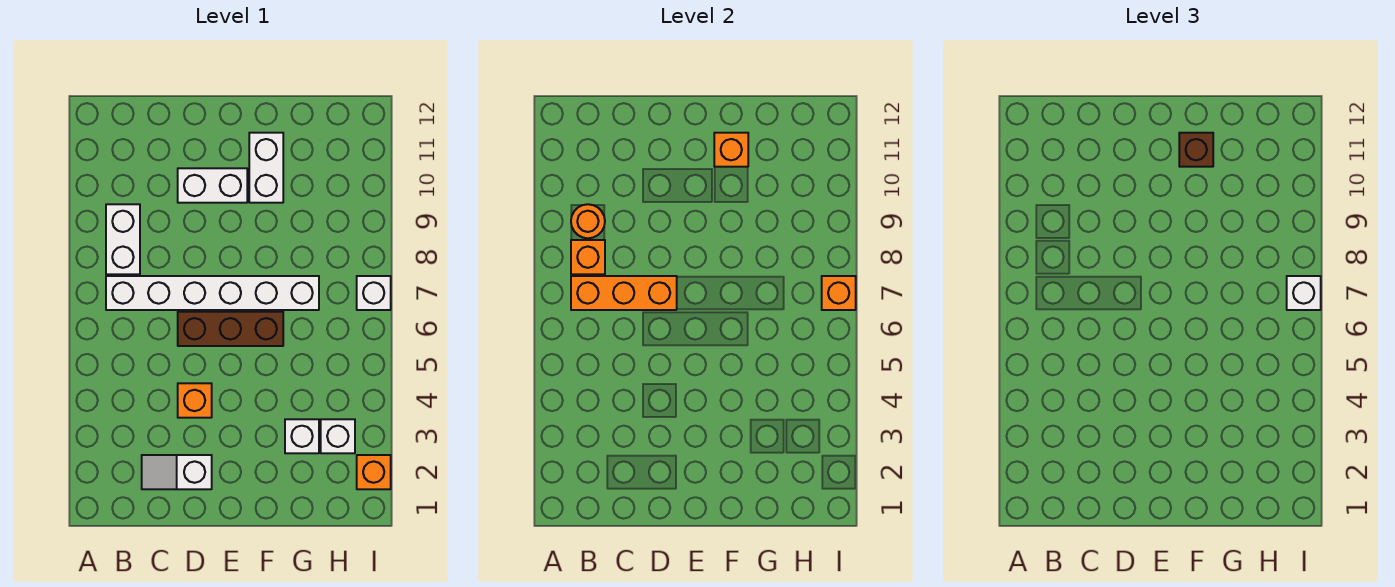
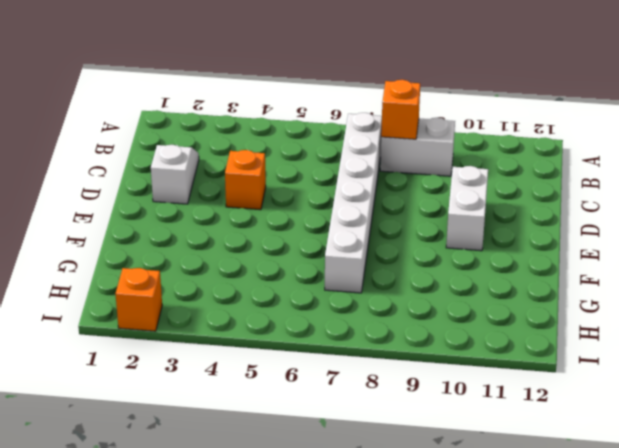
none -> brown 1x3 brick [178,312,283,346]
none -> white 1x2 brick [249,133,283,203]
none -> white 1x1 brick [285,419,319,453]

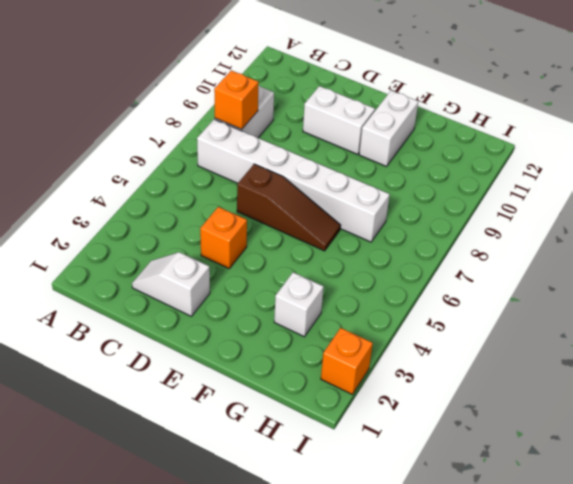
brown 1x3 slope [237,164,341,251] -> brown 1x3 brick [178,312,283,346]
none -> white 1x1 brick [321,419,355,453]
none -> white 1x1 brick [357,276,391,310]
none -> orange 1x3 brick [571,276,677,310]

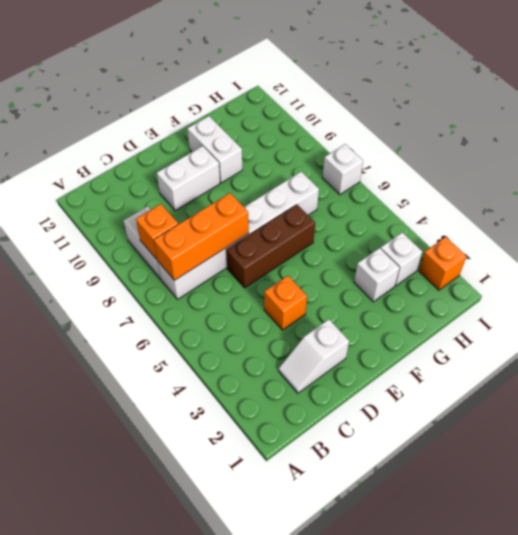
none -> orange 1x1 round brick [571,204,605,238]
none -> orange 1x1 brick [714,133,748,167]
none -> orange 1x1 brick [822,276,856,310]

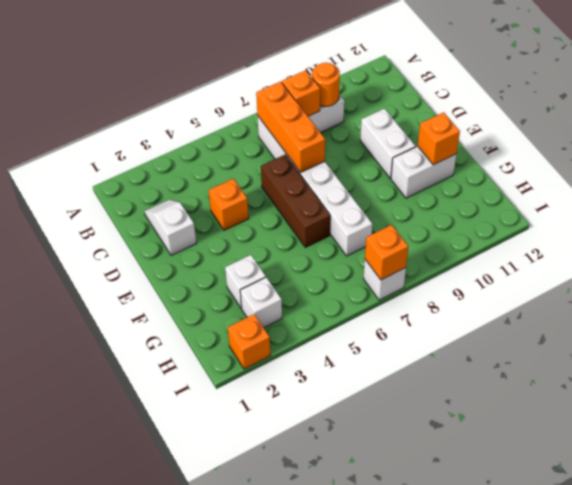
none -> brown 1x1 brick [1179,133,1213,167]
none -> white 1x1 brick [1287,276,1321,310]

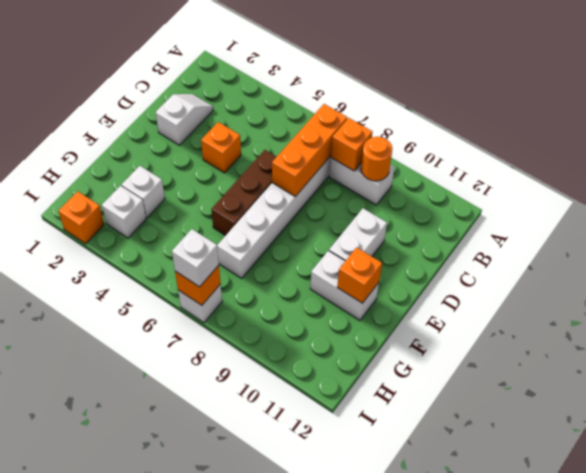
none -> brown 1x1 brick [1179,133,1213,167]

